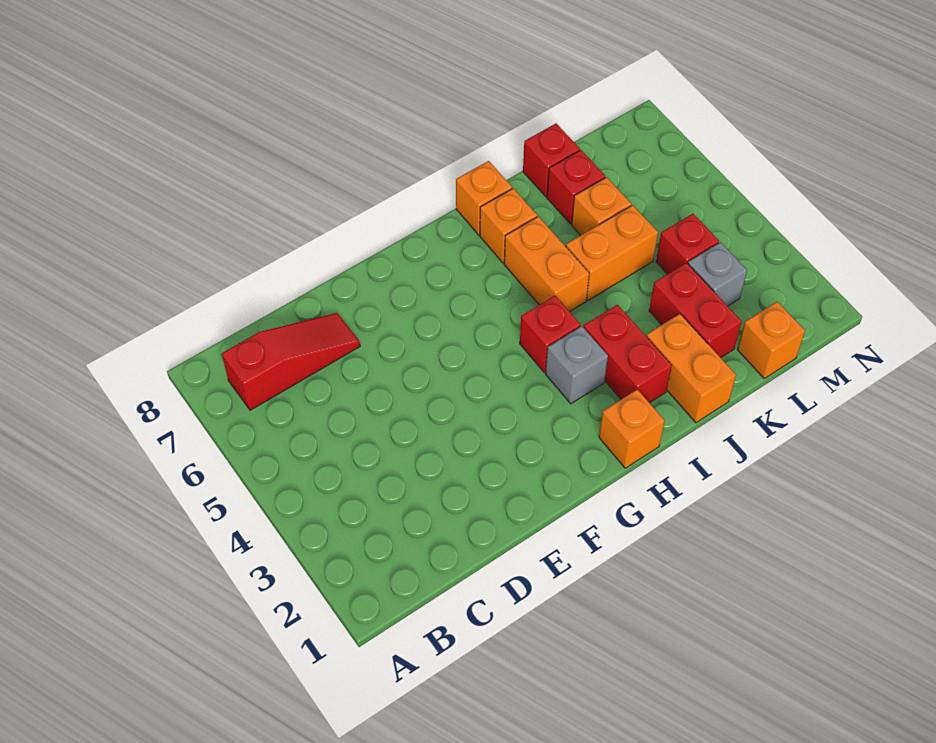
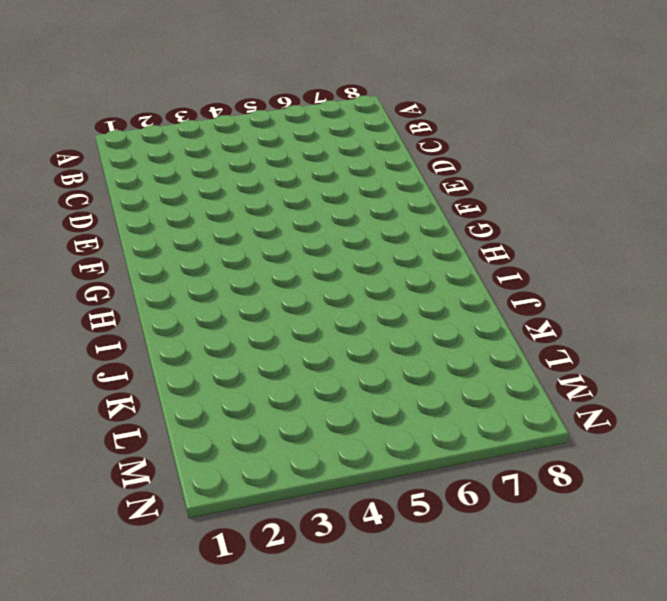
none -> red 1x3 slope [222,313,360,410]
none -> orange 1x1 brick [599,389,664,468]
none -> grey 1x1 brick [546,326,608,404]

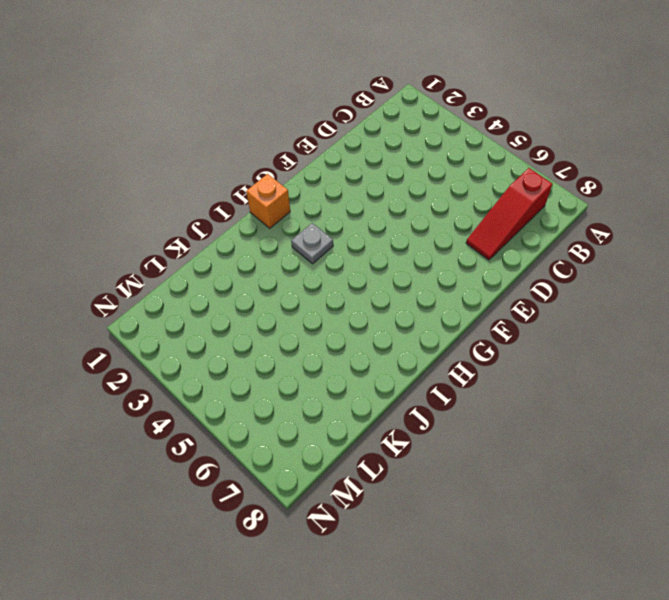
grey 1x1 plate [291,223,333,264] -> grey 1x1 brick [546,326,608,404]
none -> red 1x1 brick [520,296,581,373]
none -> red 1x2 brick [583,305,672,403]
none -> orange 1x2 brick [504,217,589,312]

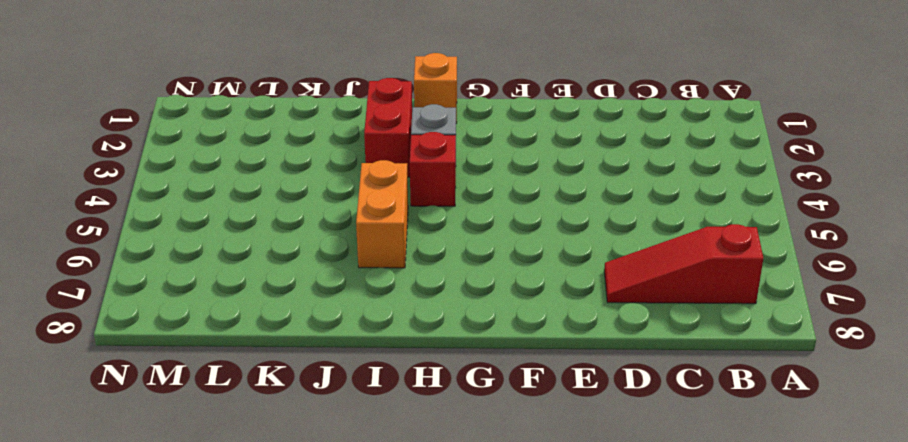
none -> orange 1x1 brick [480,188,537,263]
none -> orange 1x1 brick [456,161,512,235]
none -> orange 1x2 brick [646,314,736,423]

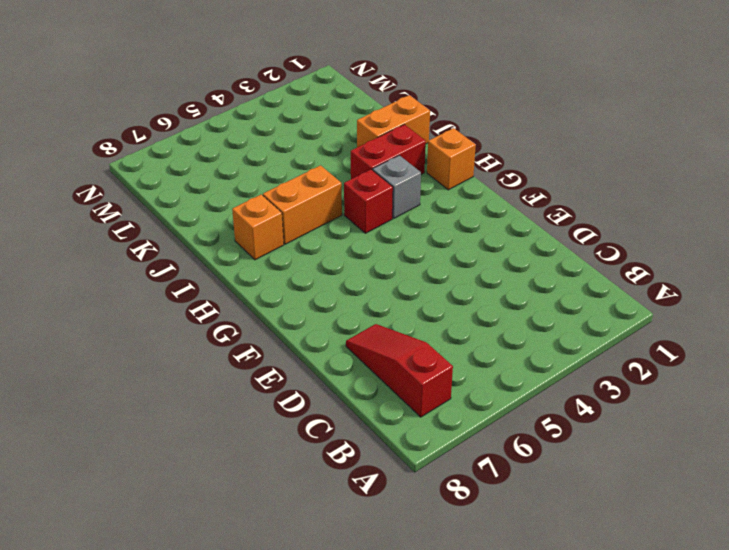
none -> orange 1x1 brick [456,161,512,235]
none -> orange 1x2 brick [566,205,658,300]
none -> red 1x2 brick [649,263,742,358]

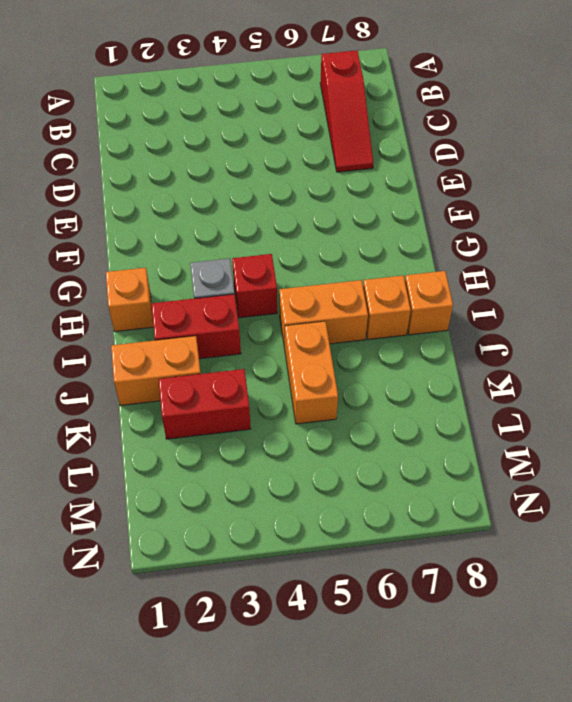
none -> orange 1x1 brick [572,177,631,235]
none -> red 1x1 brick [547,150,605,224]
none -> red 1x1 brick [523,124,580,197]

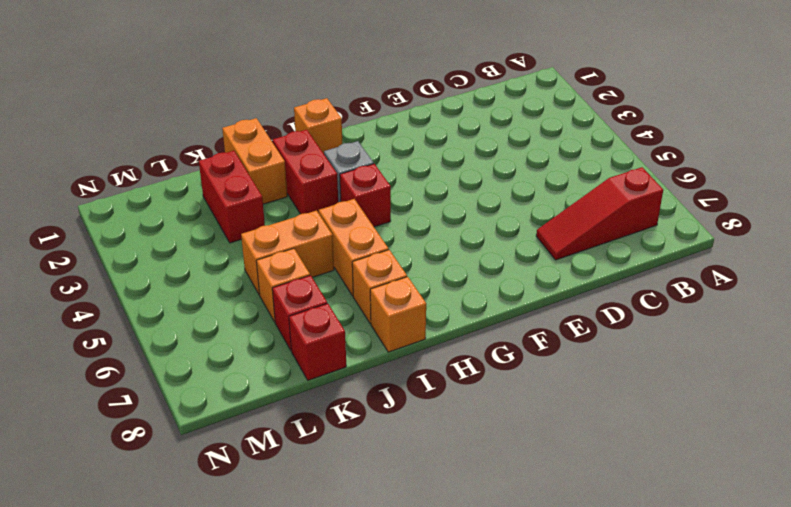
none -> orange 1x1 brick [737,302,805,379]
none -> grey 1x1 brick [688,242,747,306]
none -> red 1x1 brick [656,214,719,274]

